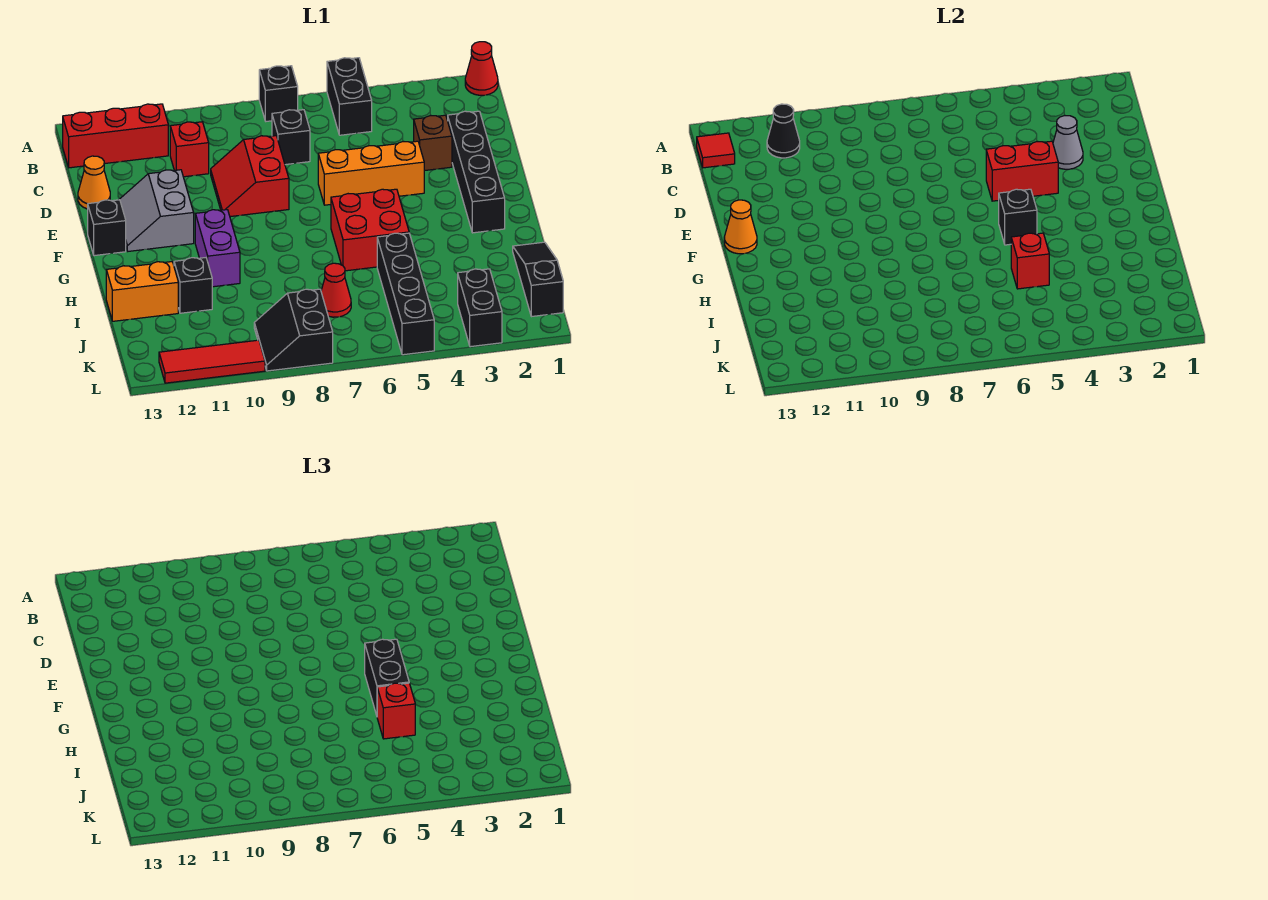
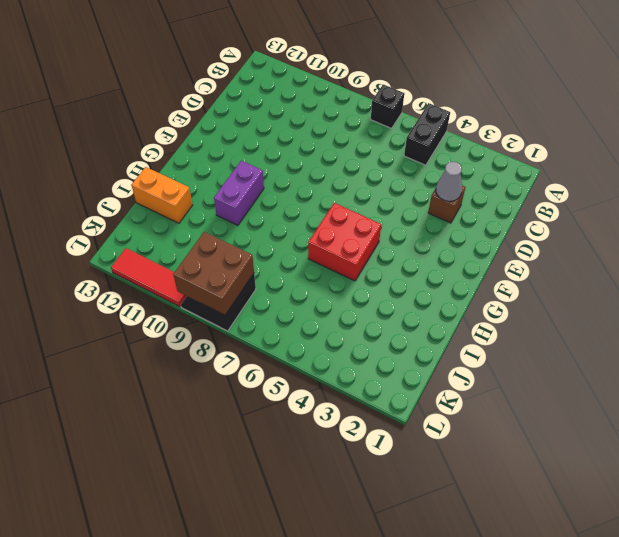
brown 2x2 brick [173,232,254,315] -> none
none -> red 1x1 cone [465,42,498,95]
none -> red 1x3 brick [63,104,168,168]
none -> black 1x1 brick [272,110,310,165]
none -> red 1x1 brick [170,122,209,177]

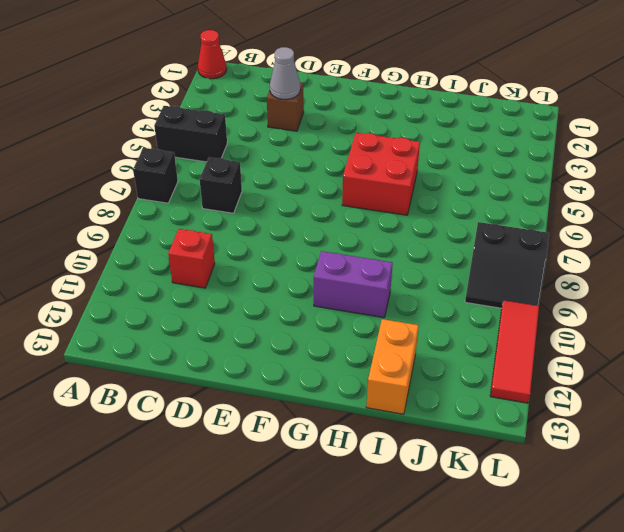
none -> red 1x3 brick [63,104,168,168]
none -> black 1x4 brick [448,111,505,233]
none -> red 2x2 slope [211,136,289,217]
none -> orange 1x1 cone [78,156,110,209]

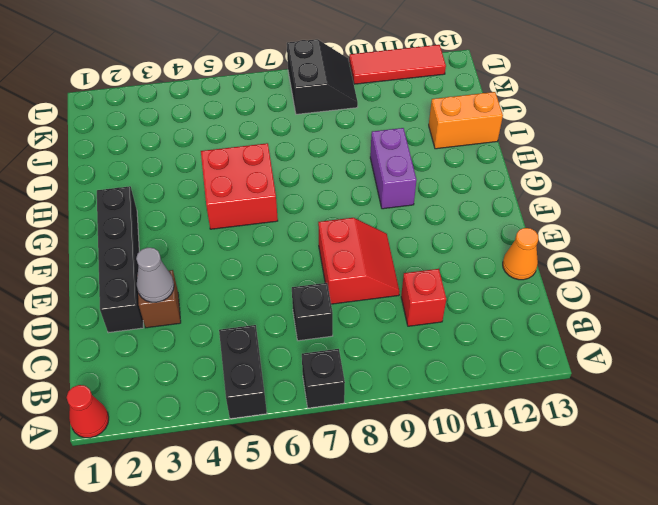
none -> red 1x3 brick [63,104,168,168]
none -> orange 1x3 brick [318,141,424,205]
none -> grey 2x2 slope [119,170,194,251]
none -> black 1x1 brick [88,200,126,256]

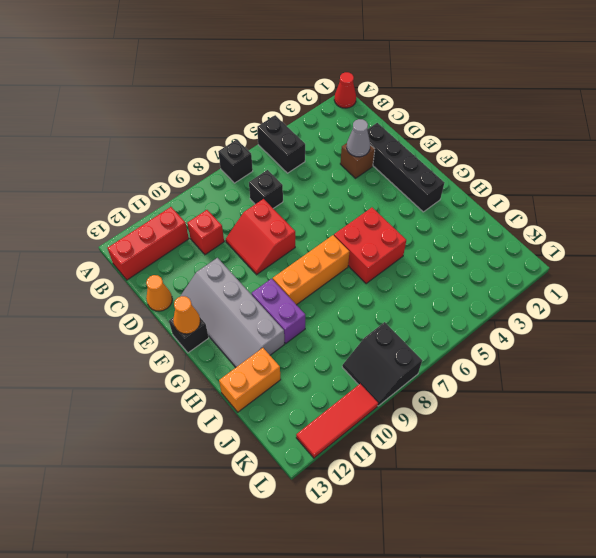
grey 2x4 slope [180,258,284,367] -> grey 2x2 slope [119,170,194,251]
orange 1x3 brick [273,235,349,305] -> orange 1x3 brick moved to [318,141,424,205]
none -> black 1x3 slope [513,242,563,317]
none -> black 1x4 brick [377,233,434,355]
none -> black 1x1 brick [174,258,212,313]
none -> red 1x1 cone [321,263,351,317]

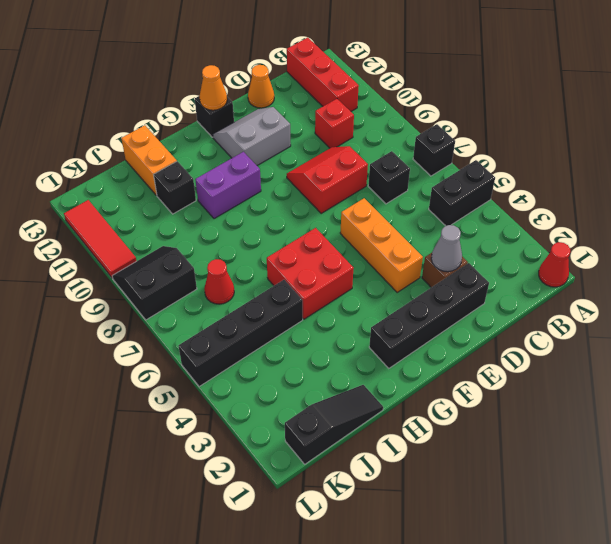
none -> black 1x2 brick [458,269,502,347]
none -> black 1x1 cone [767,104,800,158]
none -> red 1x1 tile [697,133,735,168]
none -> red 1x2 brick [986,141,1058,201]

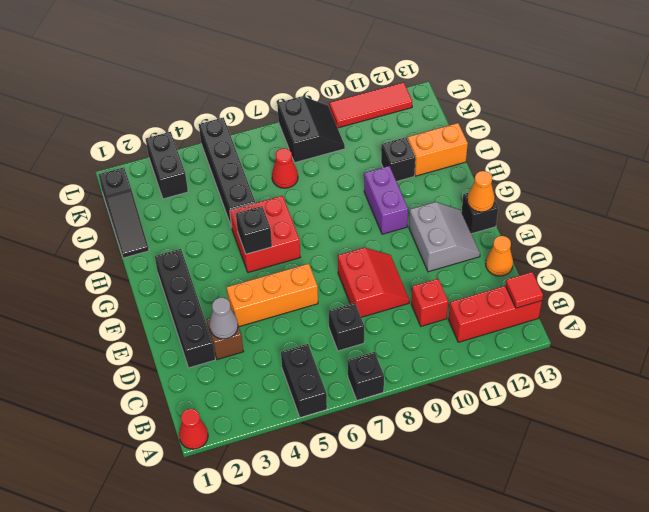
none -> black 1x1 cone [767,104,800,158]
none -> red 1x2 brick [986,141,1058,201]
none -> red 1x1 brick [1011,233,1049,289]
none -> black 1x2 brick [365,639,409,715]

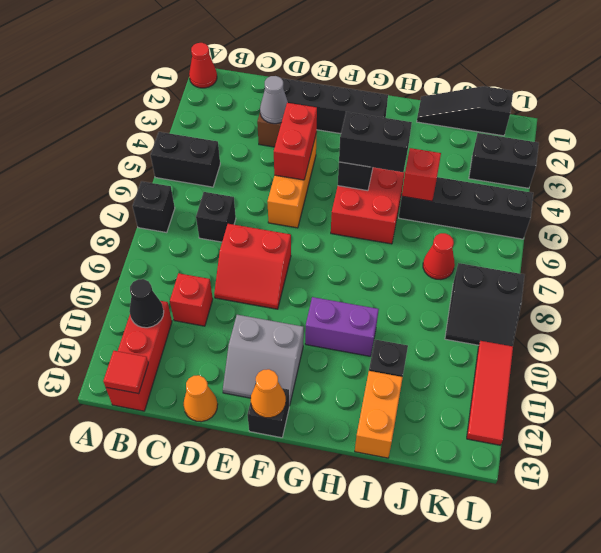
none -> red 1x1 brick [377,683,415,739]

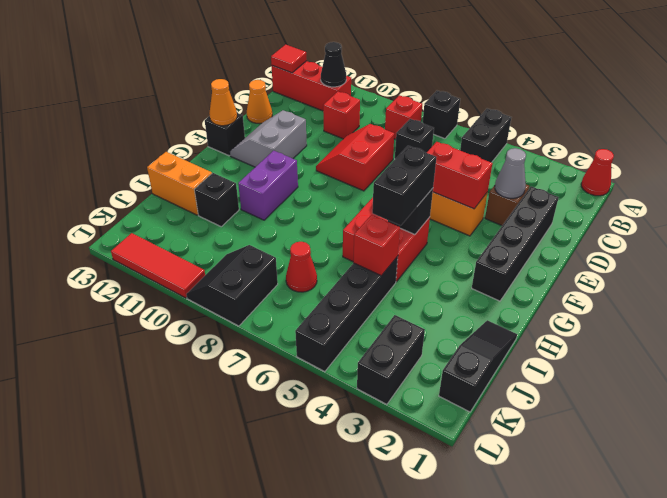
red 1x1 brick [385,95,422,139] -> red 1x1 brick moved to [377,683,415,739]

